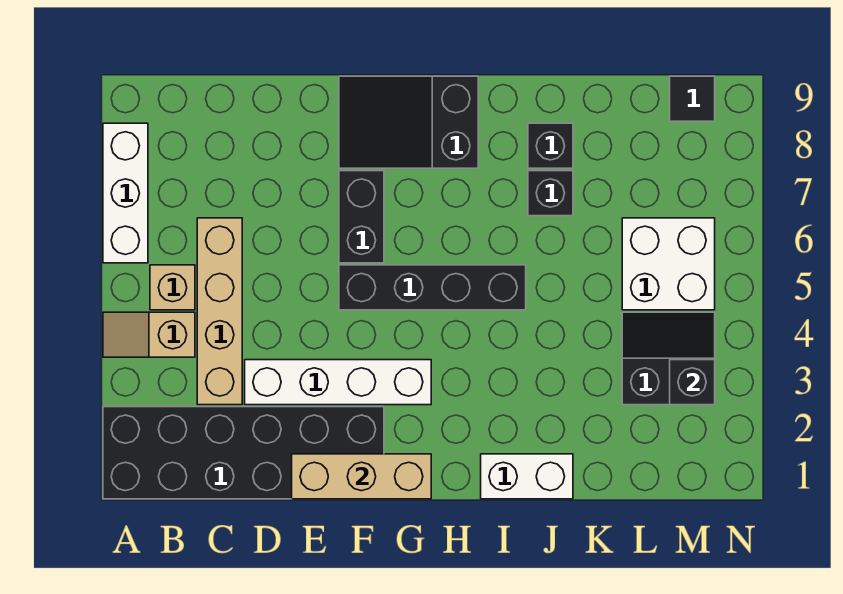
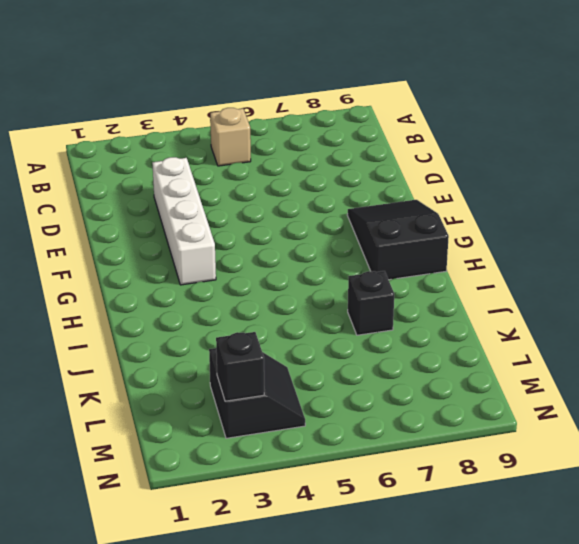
none -> black 2x6 brick [103,407,384,499]
none -> tan 1x2 slope [103,312,195,357]
none -> white 1x3 brick [103,123,148,263]

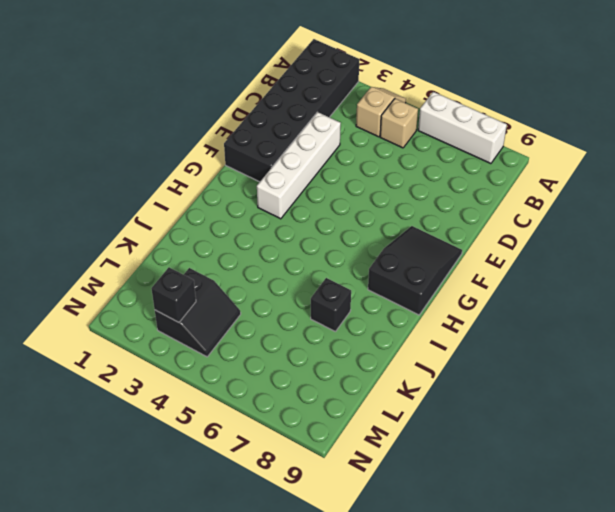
none -> tan 1x4 brick [197,218,242,405]
none -> black 1x4 brick [339,265,526,310]
none -> black 1x2 brick [339,171,384,263]

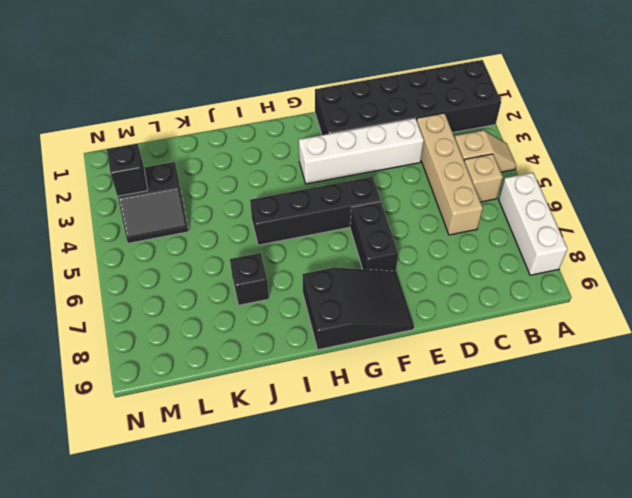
none -> white 1x2 brick [481,454,573,499]
none -> black 1x1 brick [528,123,573,168]
none -> white 2x2 brick [622,218,715,310]

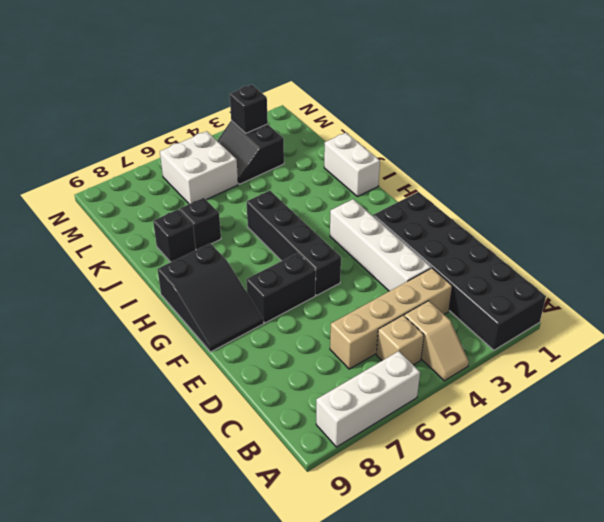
none -> black 1x1 tile [670,76,715,121]
none -> tan 1x3 brick [292,454,431,499]

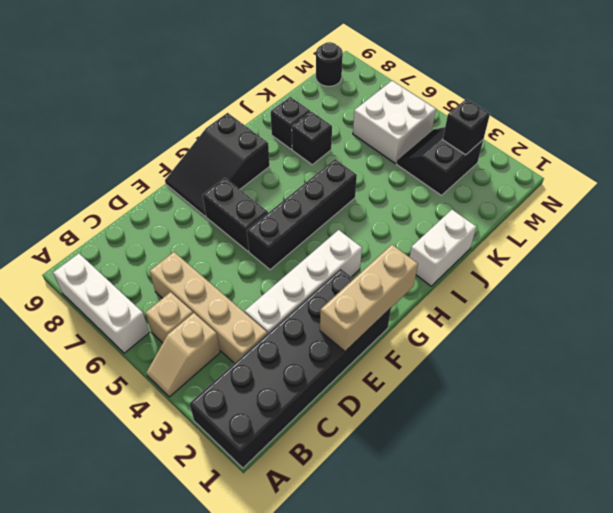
black 1x1 round brick [316,42,343,86] -> black 1x1 tile [670,76,715,121]

